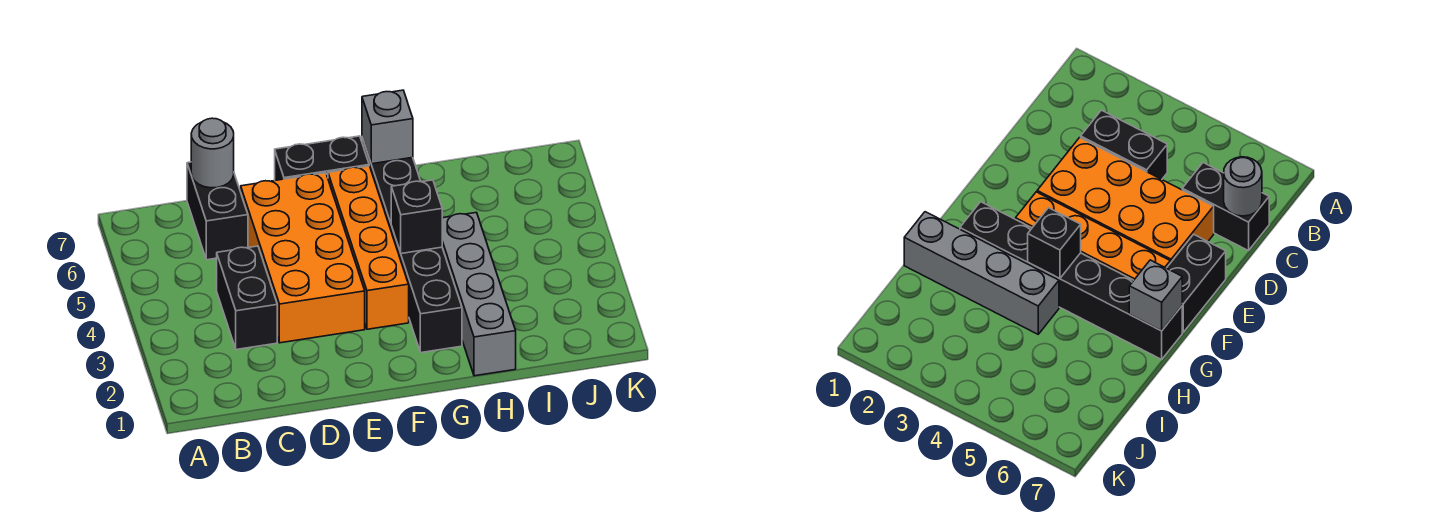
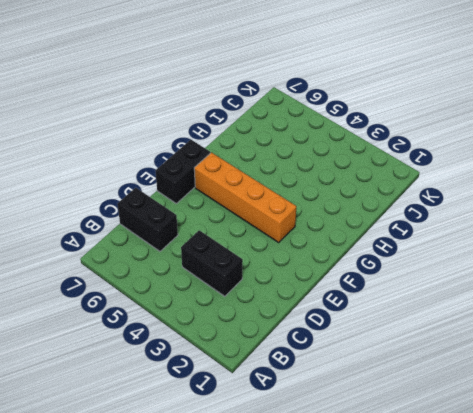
none -> orange 2x4 brick [241,173,365,343]
none -> black 1x6 brick [362,137,462,353]

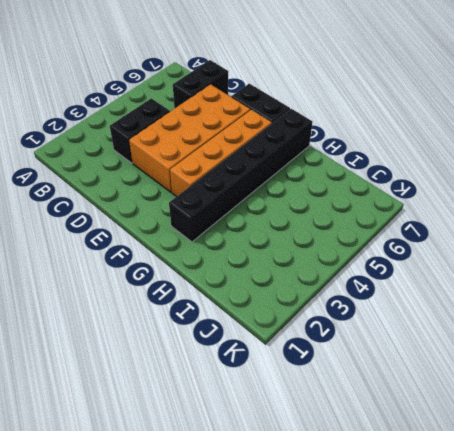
none -> grey 1x4 brick [442,212,516,376]
none -> grey 1x1 round brick [191,118,234,188]

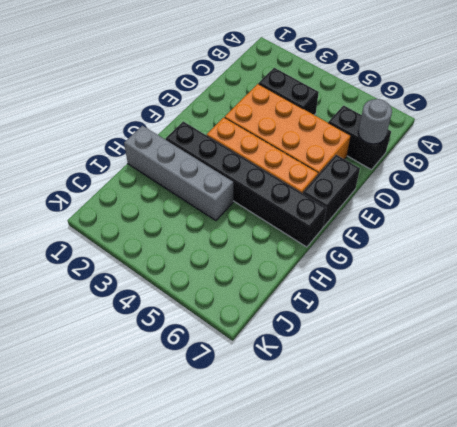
none -> black 1x1 brick [391,180,442,254]
none -> grey 1x1 brick [362,90,413,164]

